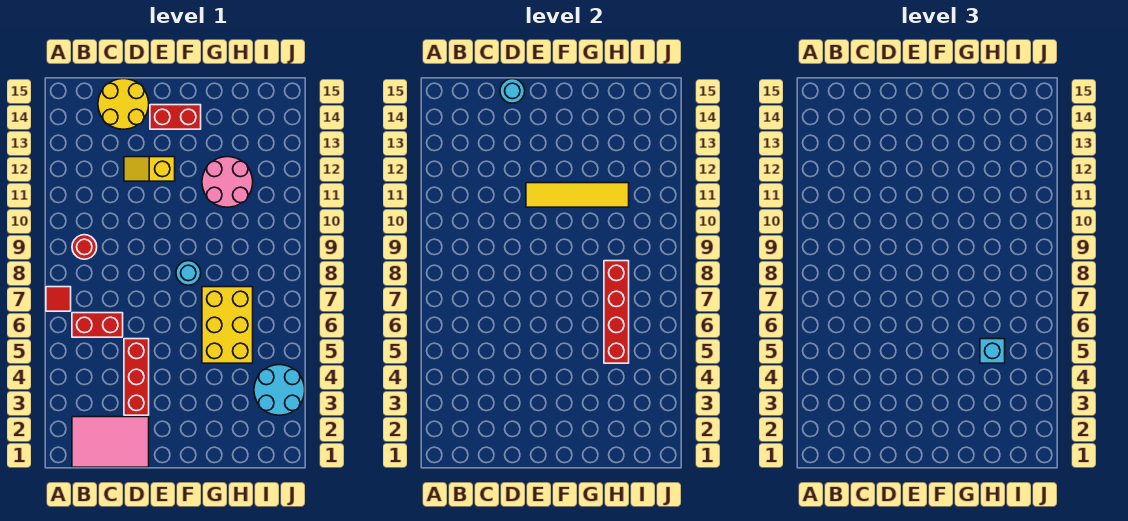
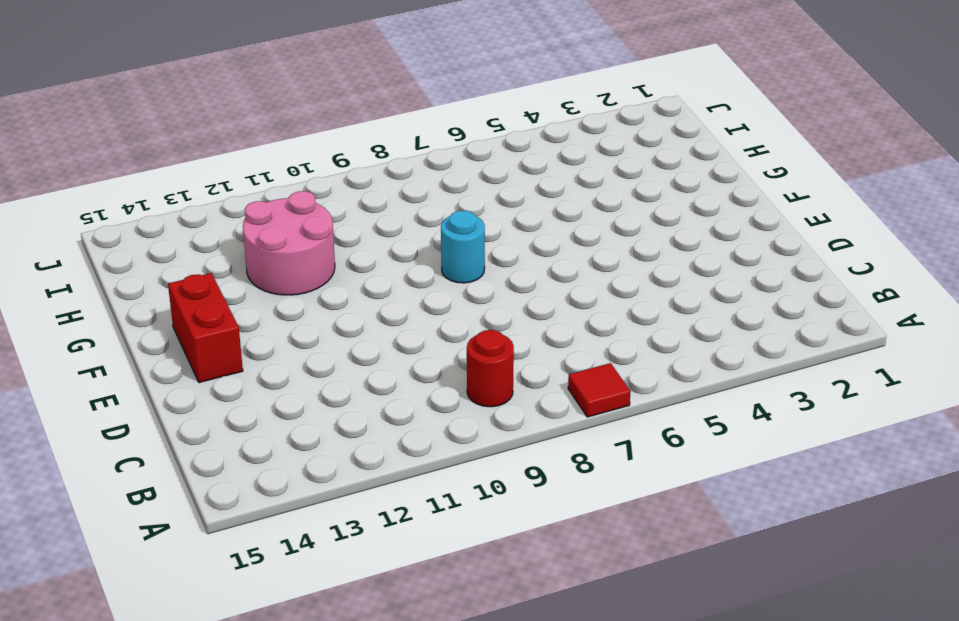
none -> pink 2x3 tile [72,417,149,467]
none -> red 1x2 brick [72,313,123,337]
none -> yellow 2x2 round brick [98,79,149,129]

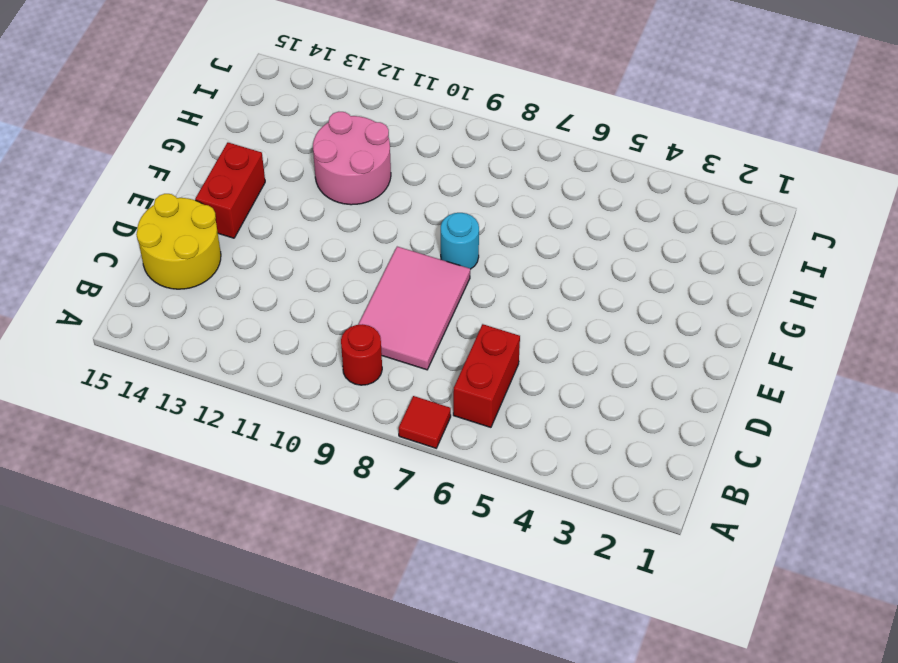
pink 2x3 tile [358,247,470,370] -> pink 2x3 tile moved to [72,417,149,467]
none -> red 1x3 brick [124,339,149,415]
none -> yellow 1x2 slope [124,157,175,181]
none -> yellow 2x3 brick [202,287,253,363]

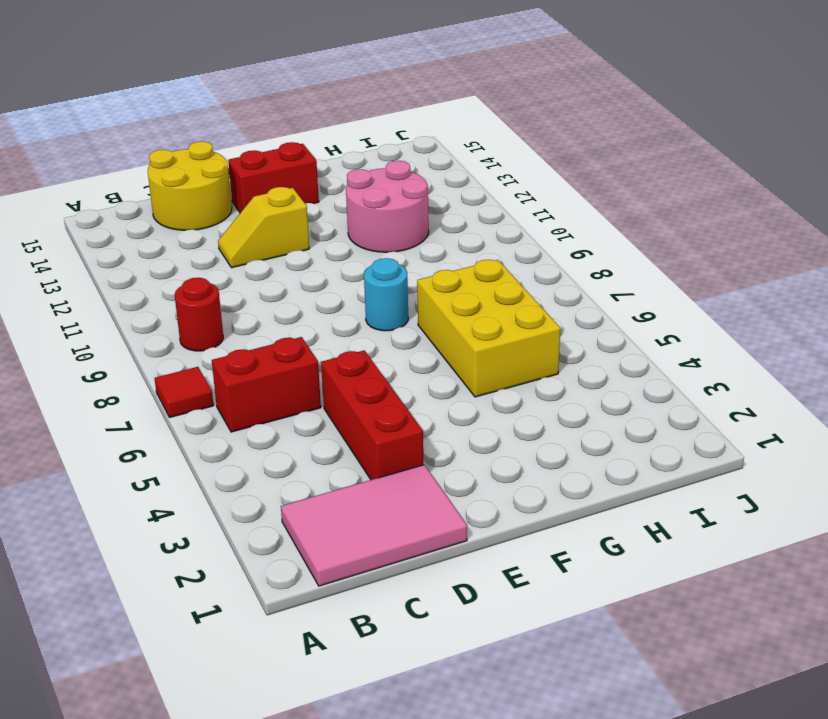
none -> cyan 2x2 round brick [254,365,305,415]
none -> cyan 1x1 round brick [500,79,525,103]
none -> yellow 1x4 tile [526,183,629,207]

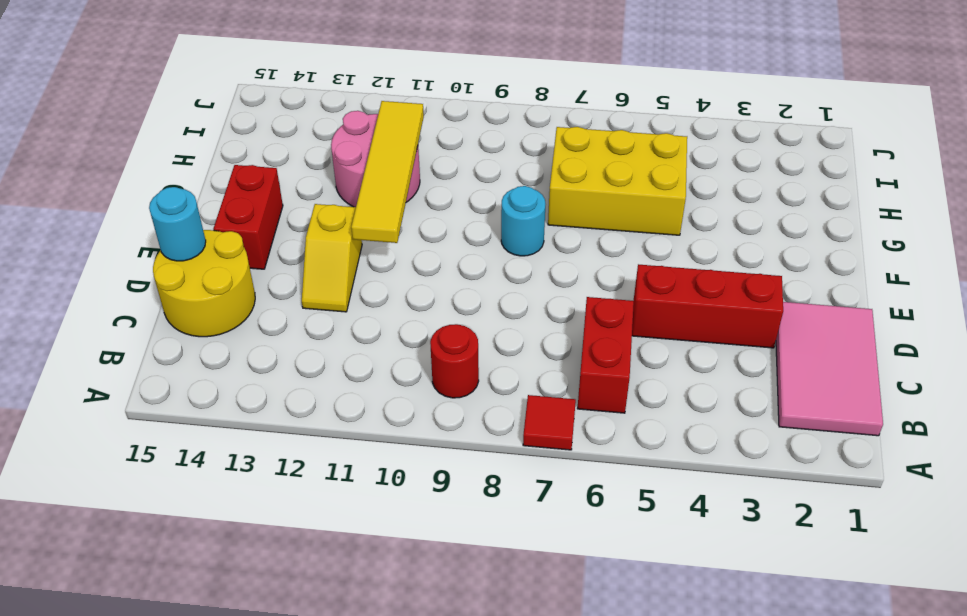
none -> cyan 2x2 round brick [254,365,305,415]
none -> red 1x4 brick [604,261,629,363]
none -> cyan 1x1 brick [980,339,1005,363]

